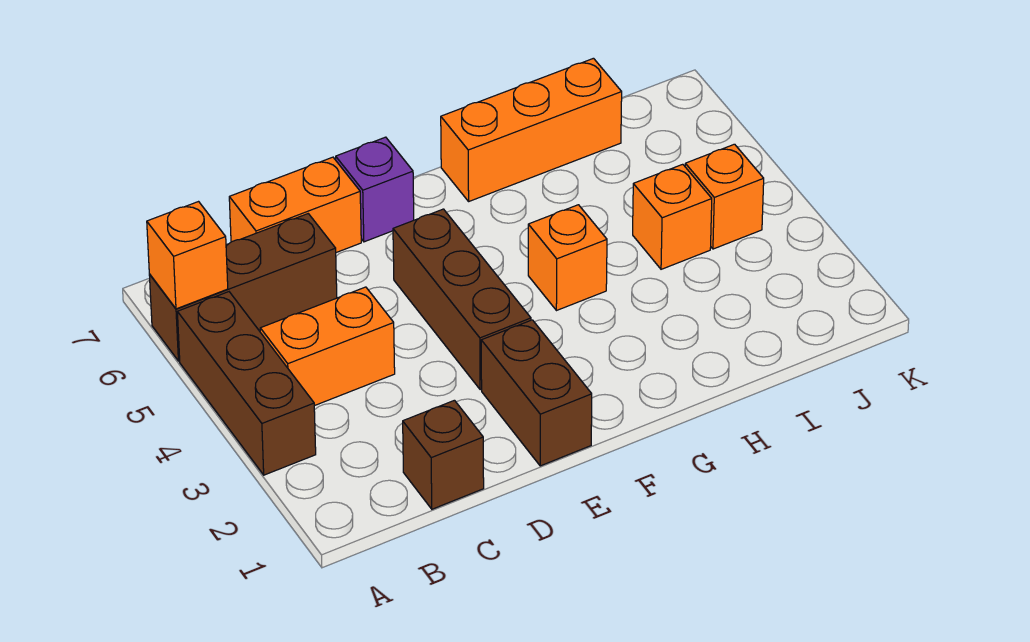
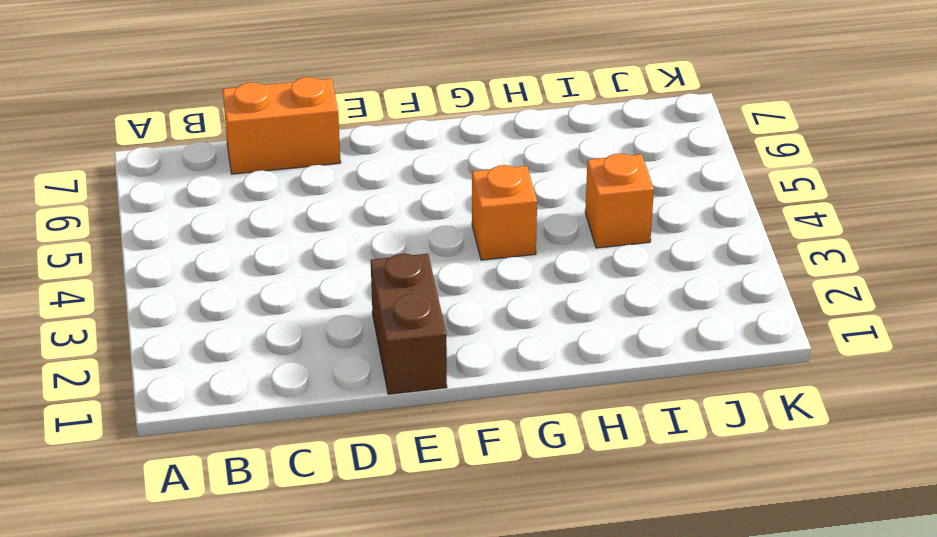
none -> brown 1x3 brick [177,292,316,475]
none -> brown 1x3 brick [149,214,337,361]
none -> orange 1x2 brick [260,287,395,406]

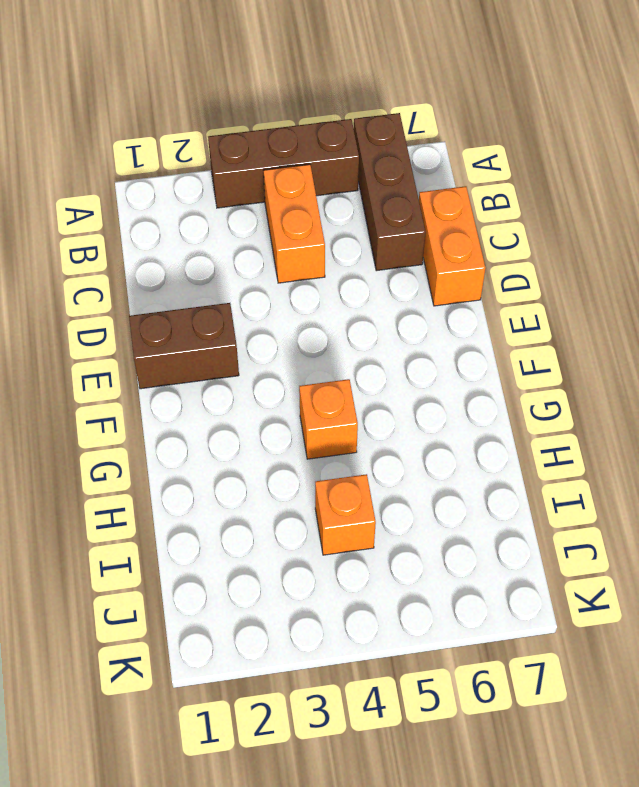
none -> brown 1x1 brick [403,400,484,509]
none -> brown 1x3 brick [393,209,531,390]
none -> purple 1x1 brick [336,137,414,242]

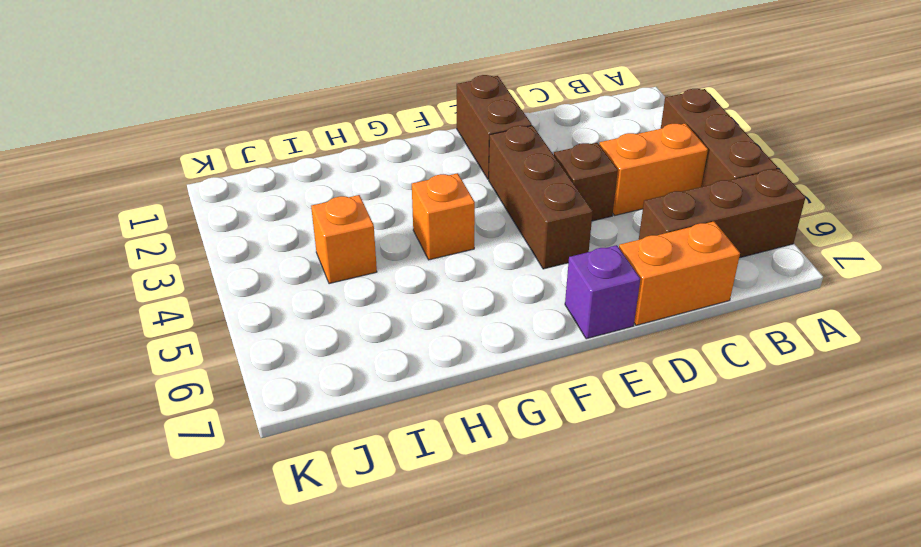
brown 1x1 brick [554,143,618,221] -> brown 1x1 brick moved to [403,400,484,509]
none -> orange 1x3 brick [441,58,622,201]
none -> orange 1x1 brick [685,144,764,249]
none -> orange 1x1 brick [147,202,228,309]

